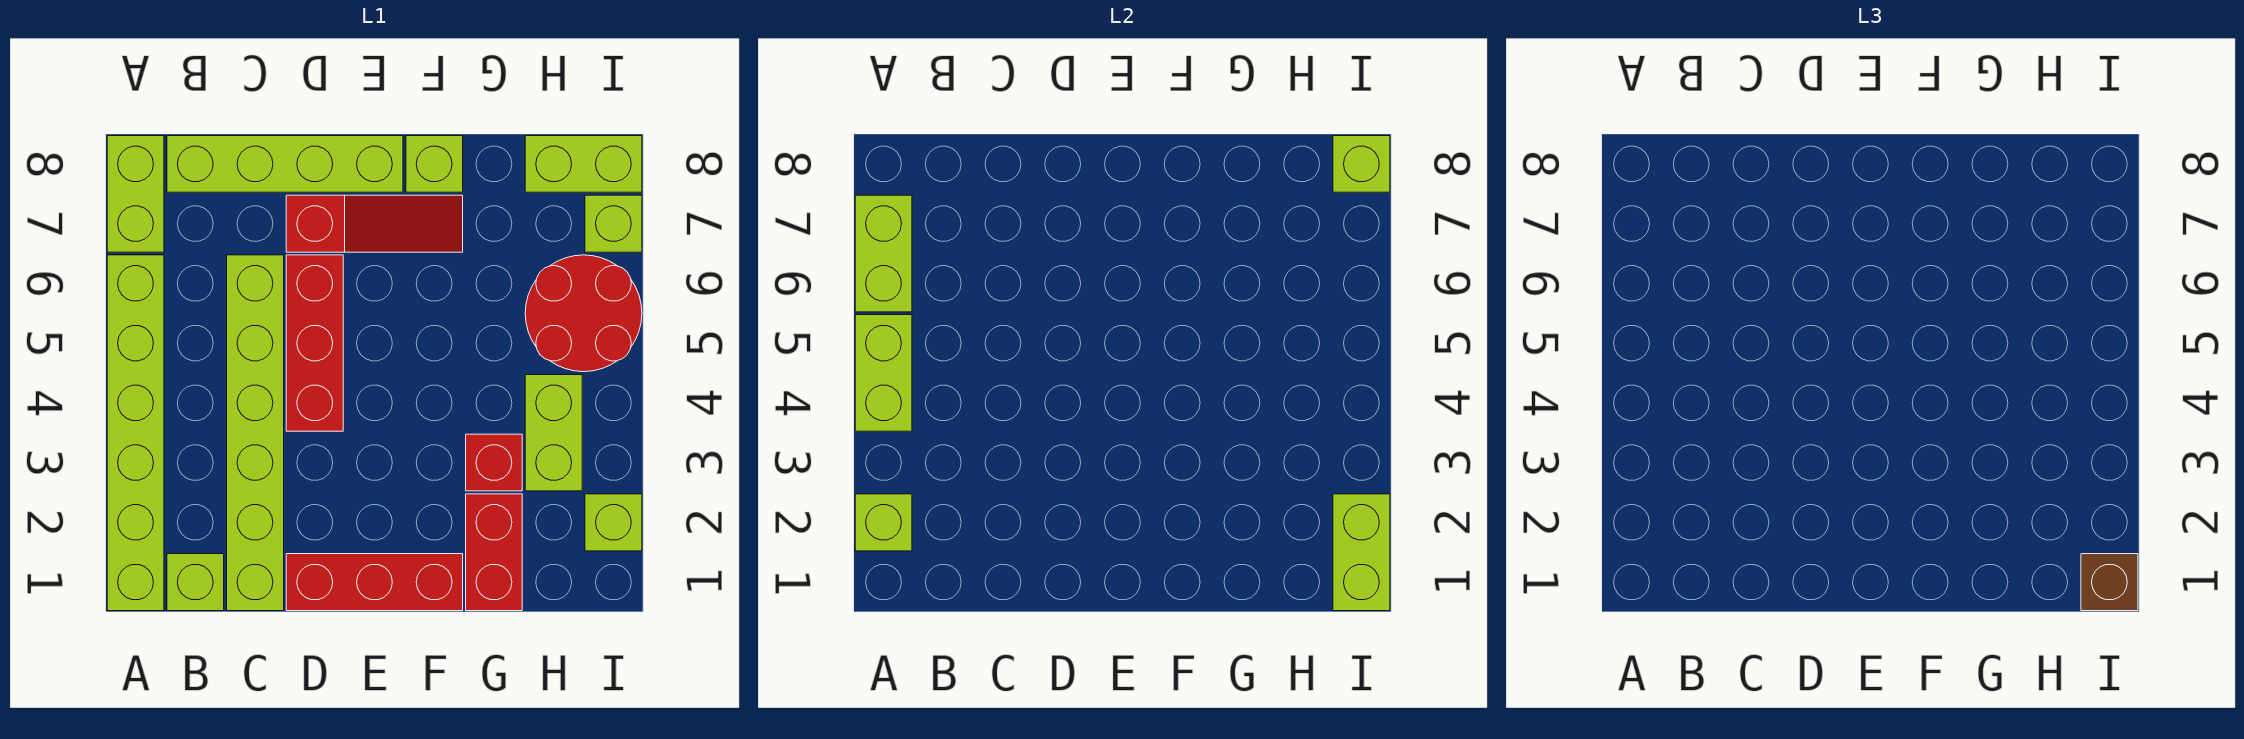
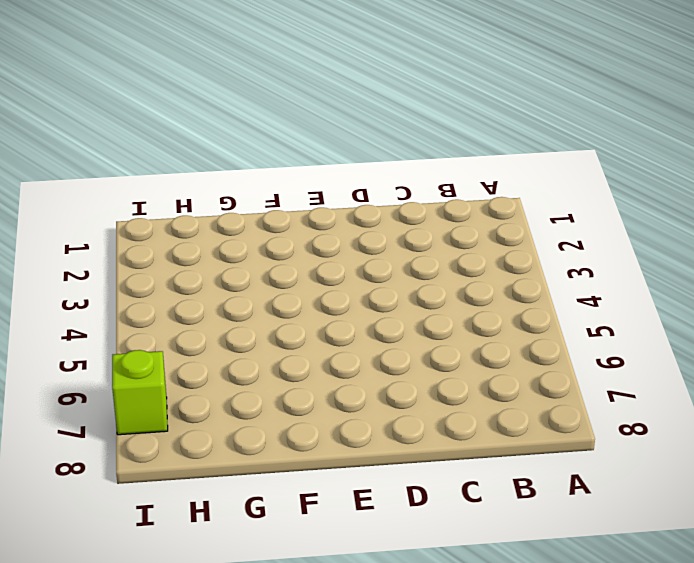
none -> lime 1x6 brick [107,255,164,611]
none -> lime 1x2 brick [107,136,164,252]
none -> lime 1x1 brick [167,554,224,611]

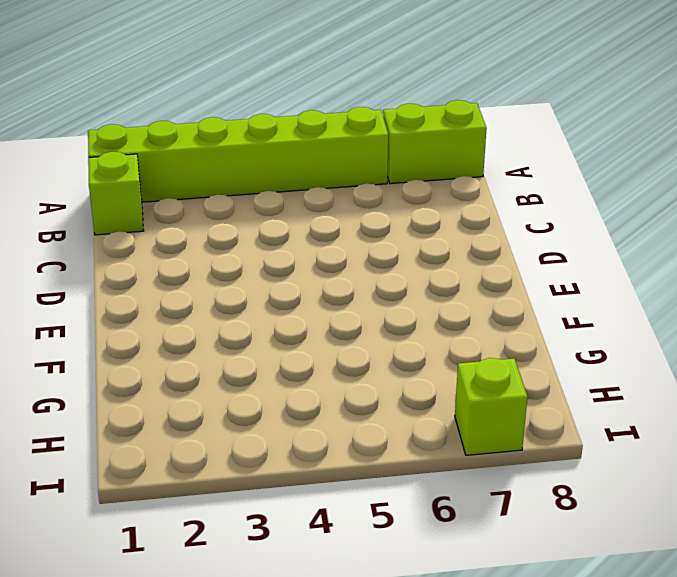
none -> lime 1x4 brick [167,136,403,192]
none -> lime 1x6 brick [227,255,284,611]
none -> red 1x3 brick [286,554,463,611]

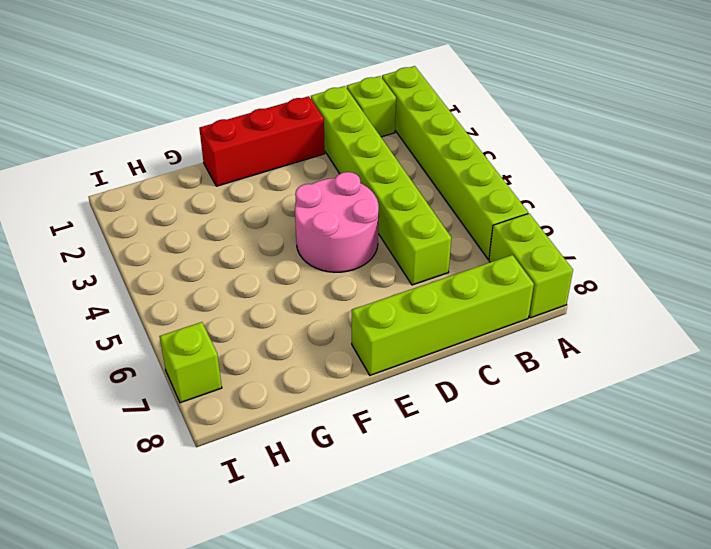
pink 2x2 round brick [295,172,379,272] -> red 1x3 brick [286,255,343,431]
none -> red 1x3 slope [286,195,463,252]
none -> lime 1x1 brick [406,136,463,192]
none -> red 1x2 brick [466,494,522,611]

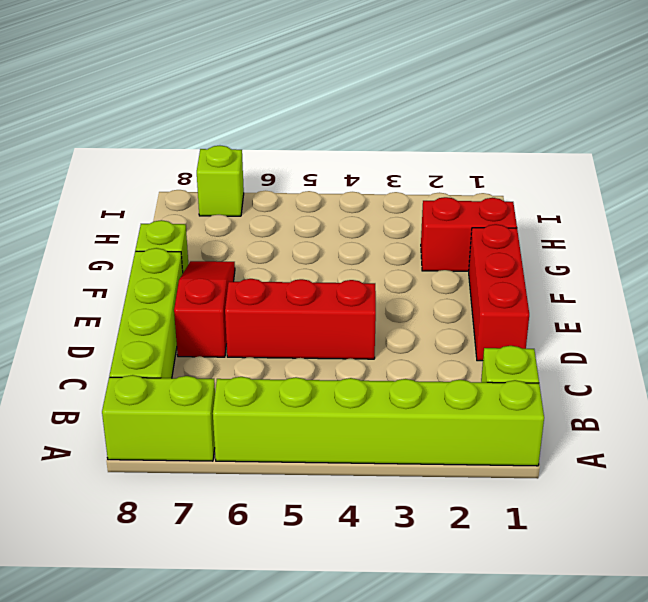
none -> lime 1x6 brick [227,255,284,611]
none -> red 1x1 brick [466,434,522,491]
none -> lime 1x2 brick [525,375,582,491]

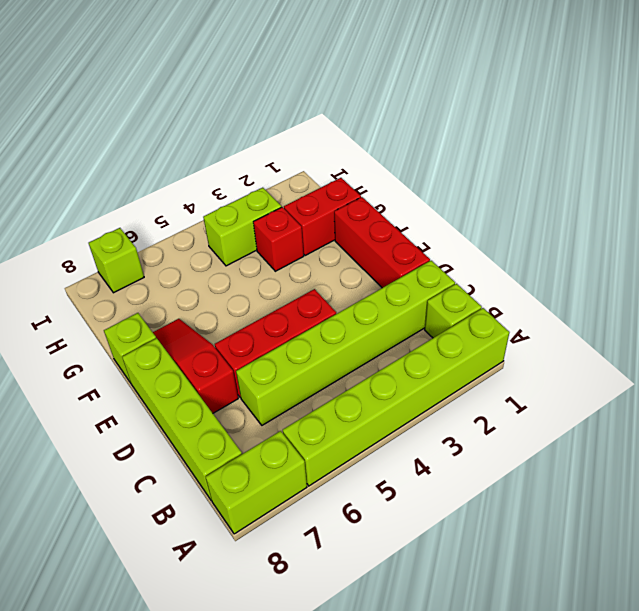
none -> red 2x2 round brick [525,255,642,372]
none -> lime 1x2 brick [525,136,642,192]
none -> lime 1x1 brick [585,494,642,551]

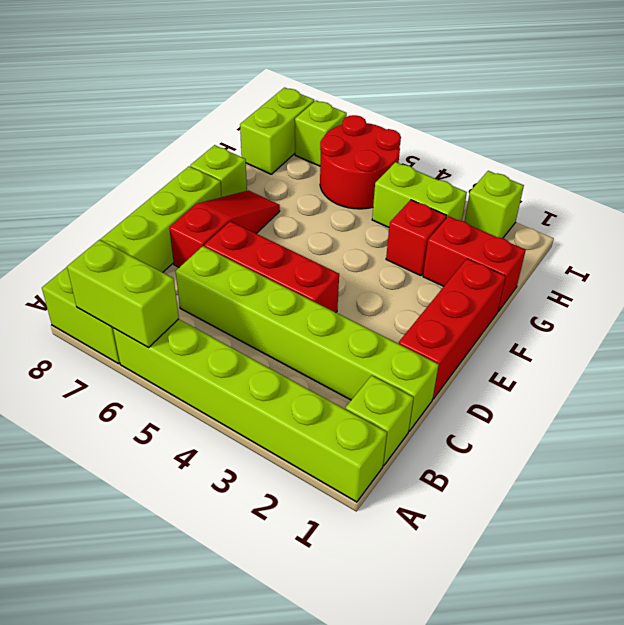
none -> lime 1x1 brick [855,494,912,551]
none -> lime 1x2 brick [855,315,912,431]
none -> lime 1x2 brick [1333,494,1390,611]

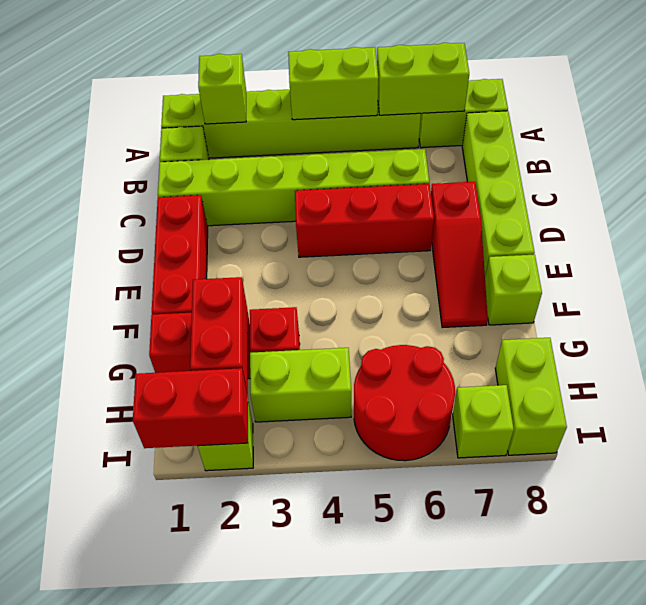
red 1x2 brick [190,277,248,395] -> none
red 1x2 brick [133,368,248,448] -> lime 1x2 brick [1333,494,1390,611]
none -> lime 1x1 brick [1333,136,1390,192]
none -> brown 1x1 brick [2081,554,2138,611]

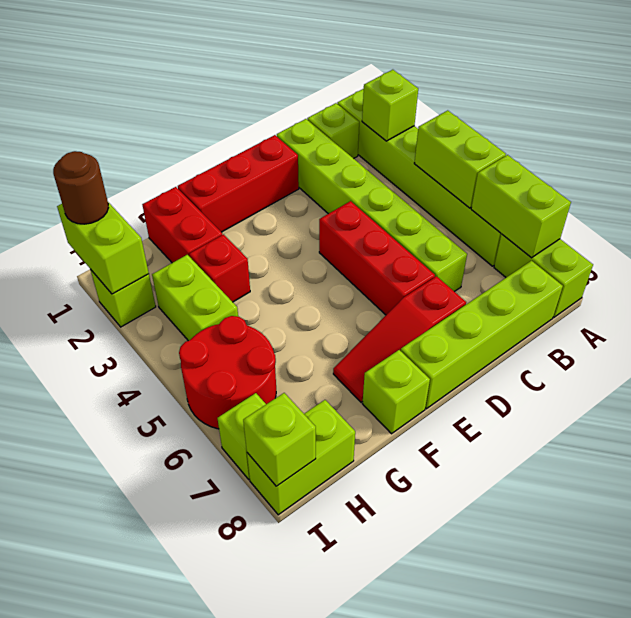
brown 1x1 round brick [53,151,109,224] -> brown 1x1 brick [2081,554,2138,611]

